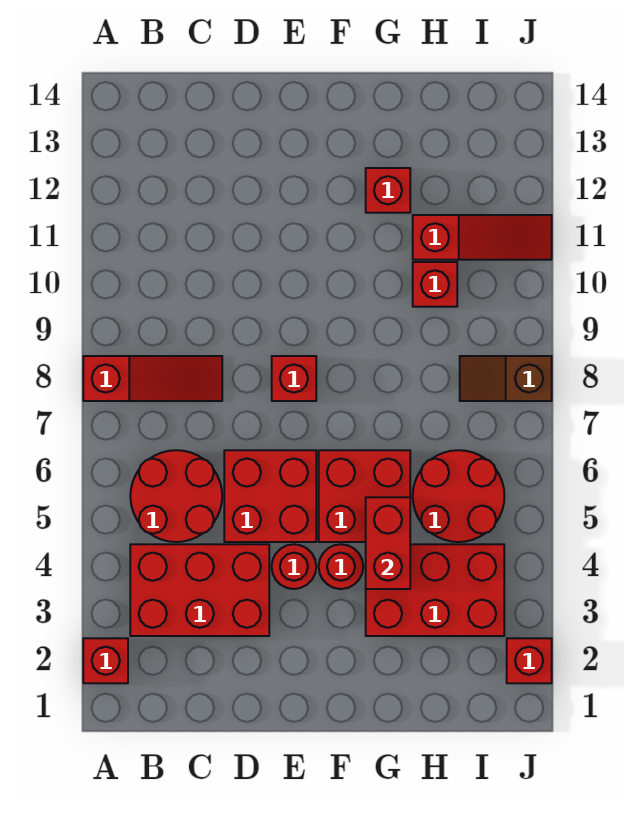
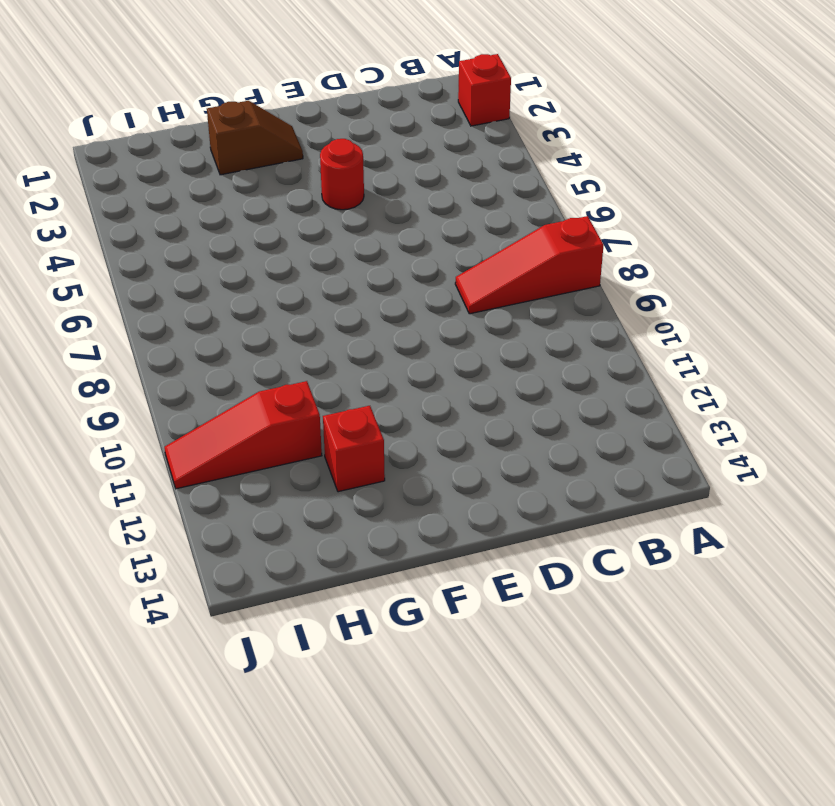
brown 1x2 slope [207,101,303,175] -> brown 1x2 slope moved to [460,356,552,401]
none -> red 2x3 brick [130,544,269,636]
none -> red 2x2 round brick [130,450,222,542]
none -> red 2x2 brick [224,450,316,542]

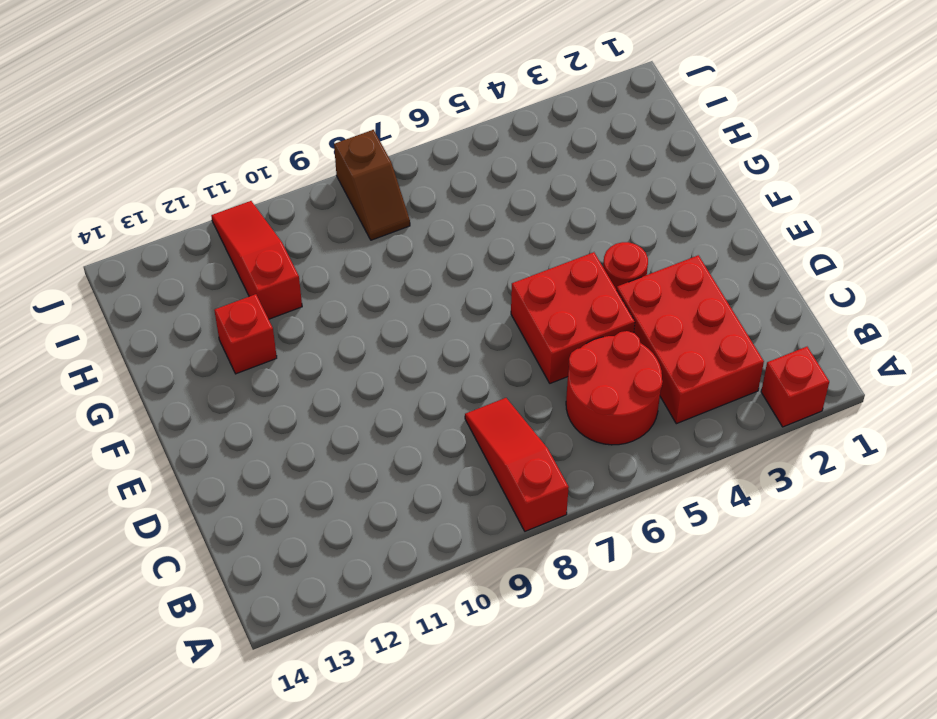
none -> red 1x1 brick [272,356,316,401]
none -> red 1x1 round brick [319,544,363,589]
none -> red 2x2 brick [319,450,410,542]

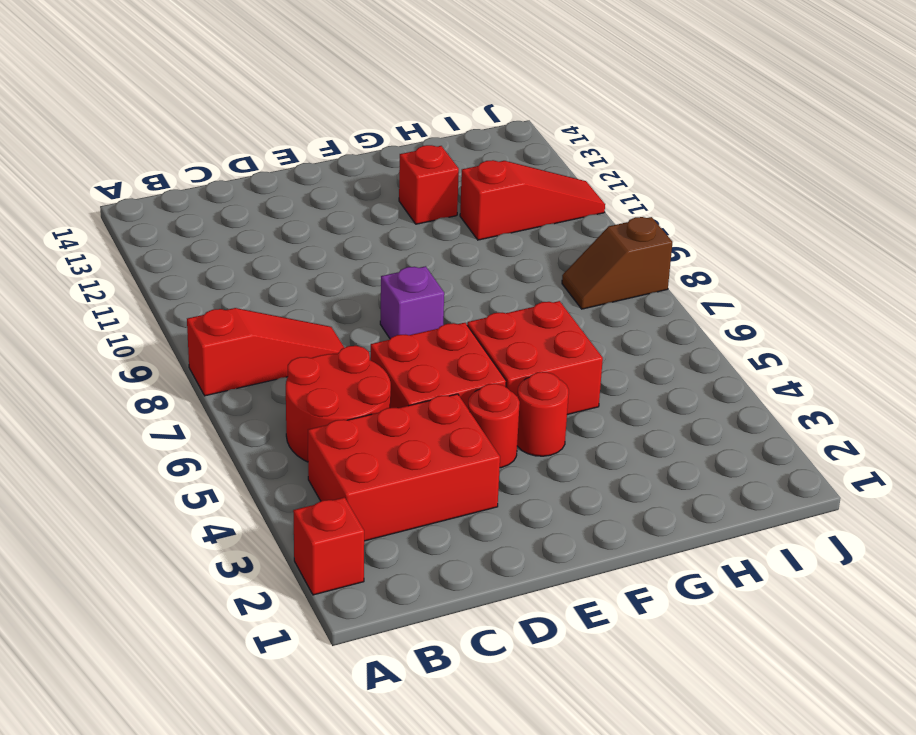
purple 1x1 brick [380,266,444,338] -> red 1x1 brick [272,356,316,401]
none -> red 2x3 brick [366,544,504,636]
none -> red 2x2 round brick [413,450,504,542]
none -> red 1x1 brick [413,262,457,307]

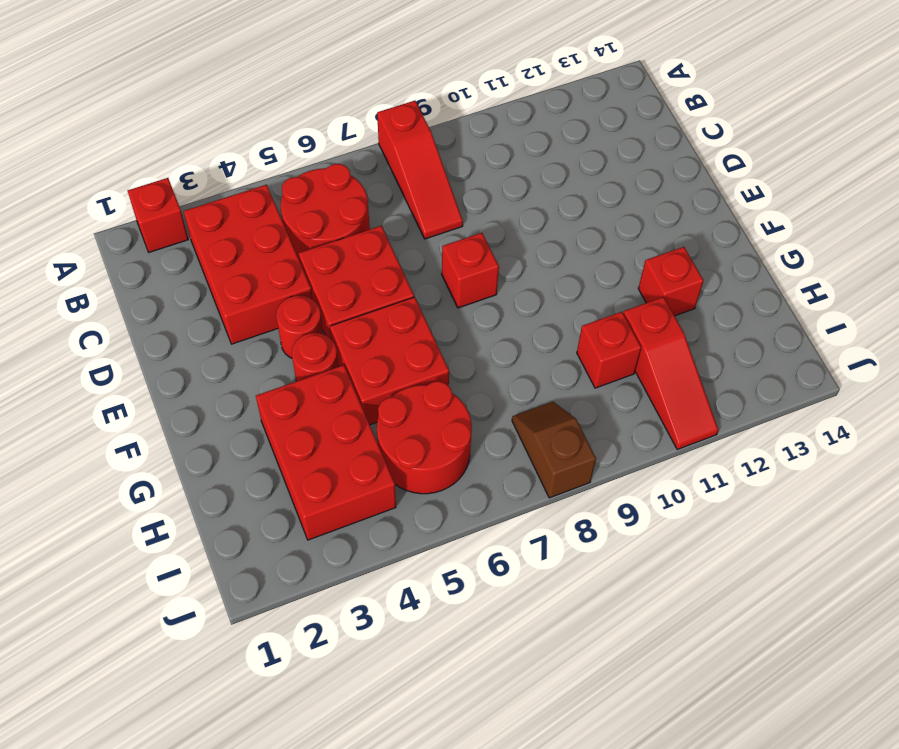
none -> red 1x1 brick [507,638,552,683]
none -> red 1x2 brick [366,497,410,589]

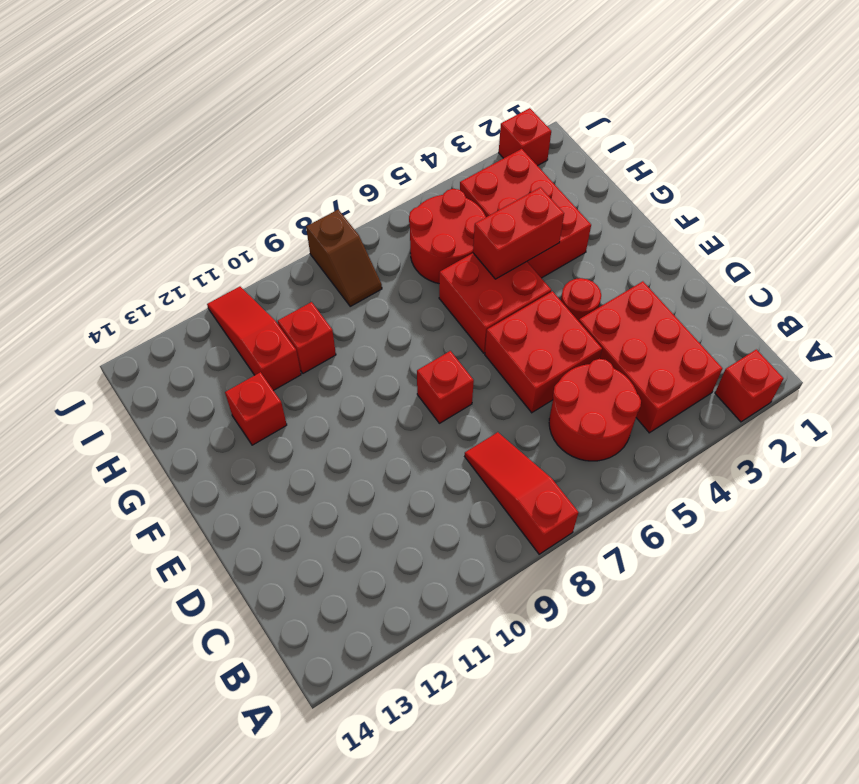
none -> red 1x1 round brick [319,544,363,589]

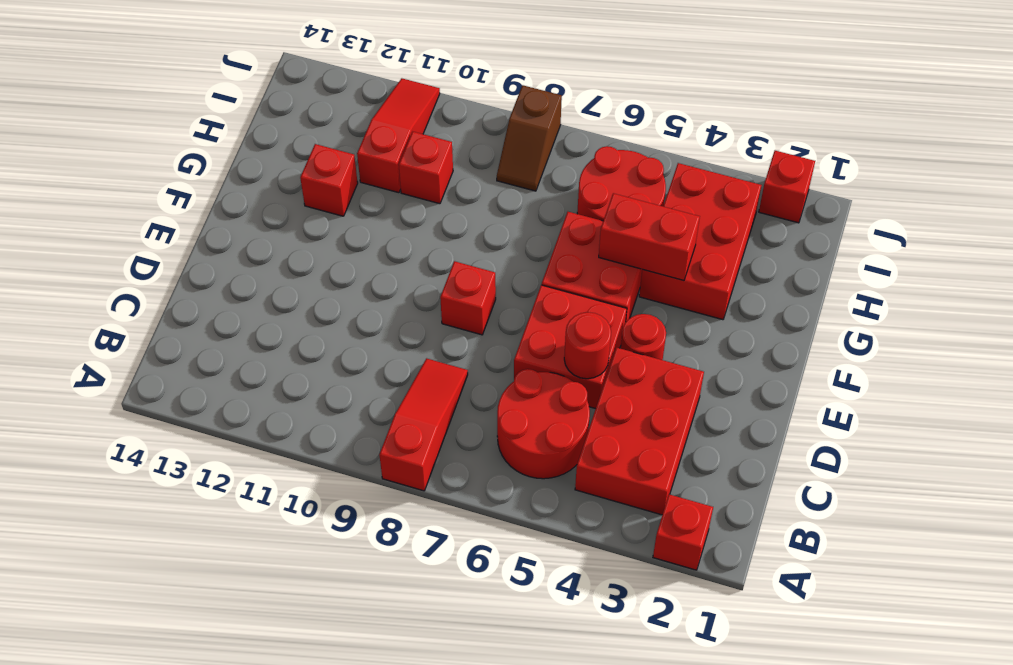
red 1x1 round brick [564,312,611,379] -> red 1x1 round brick moved to [319,544,363,589]

